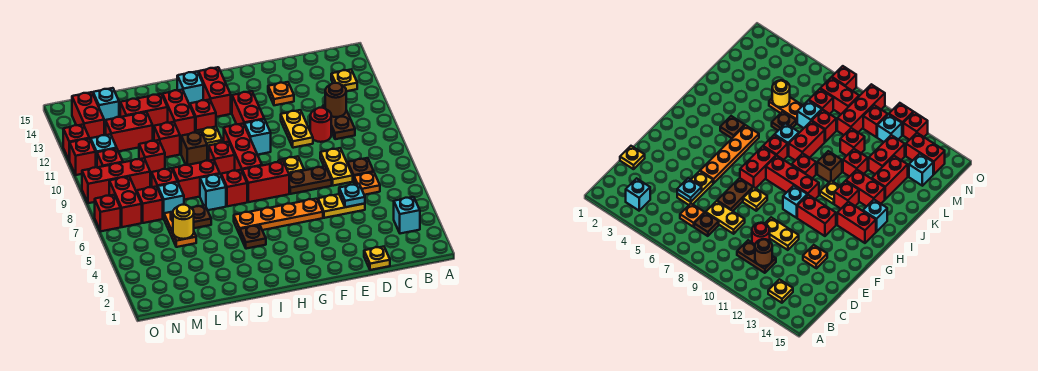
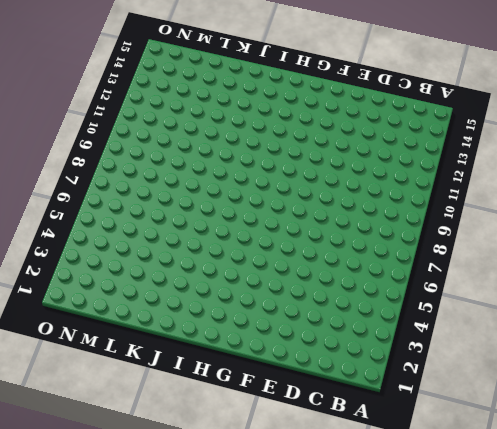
none -> cyan 1x1 brick [394,197,420,234]
none -> yellow 1x1 plate [331,70,357,91]
none -> orange 1x1 plate [354,172,380,195]
none -> brown 1x1 plate [348,158,374,181]

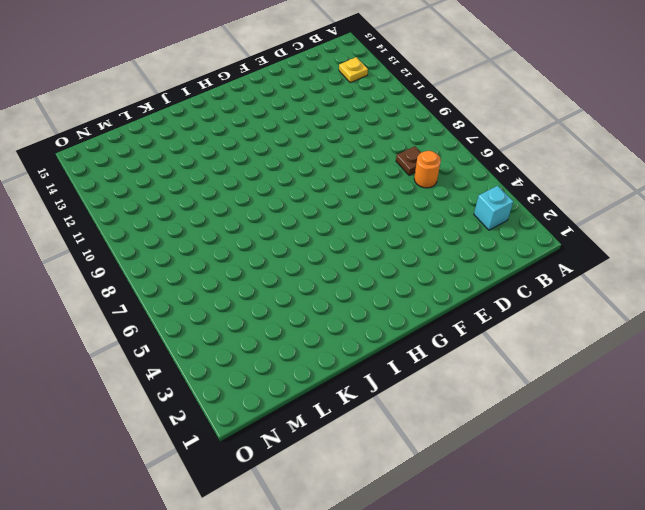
orange 1x1 round brick [414,151,441,188] -> orange 1x1 plate [354,172,380,195]
none -> brown 1x2 plate [323,105,355,139]
none -> yellow 1x1 plate [364,247,390,270]
none -> yellow 1x2 plate [318,194,365,218]
none -> yellow 1x2 plate [320,148,353,186]

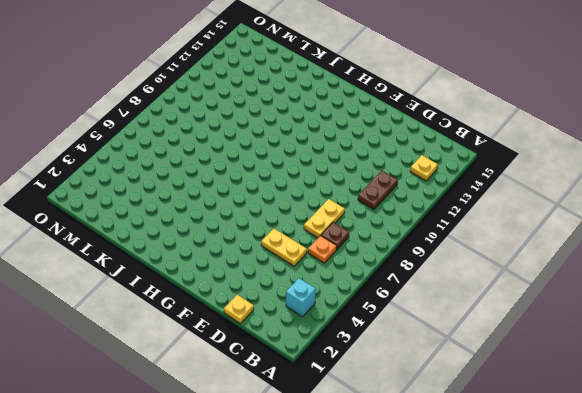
none -> red 1x1 round brick [310,108,331,142]
none -> brown 1x2 plate [289,166,332,194]
none -> yellow 1x2 plate [281,110,313,148]
none -> orange 1x1 plate [268,82,294,105]

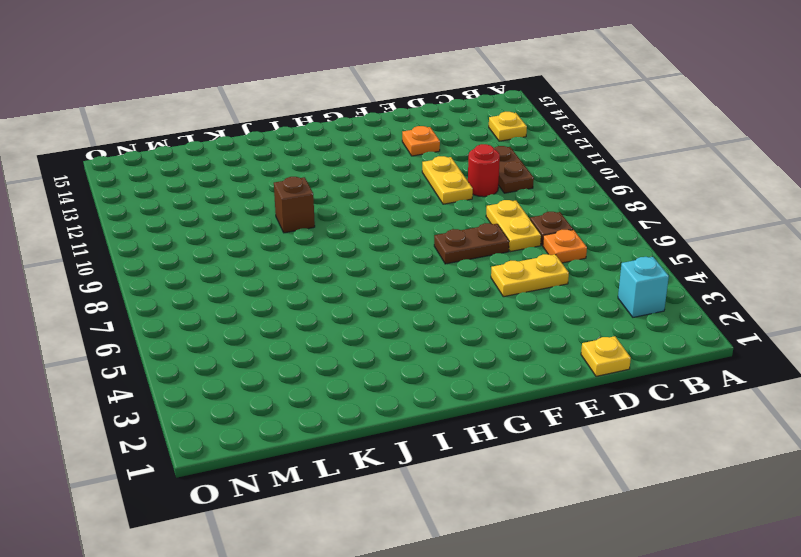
none -> orange 1x4 plate [234,199,323,234]
none -> yellow 1x1 plate [278,156,304,173]
none -> red 1x2 brick [242,162,289,202]
none -> cyan 1x1 brick [245,119,271,155]

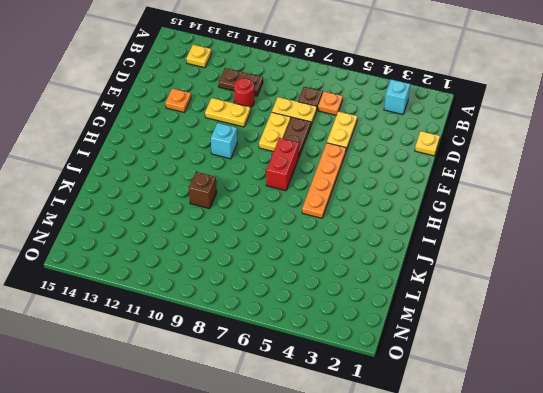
yellow 1x2 plate [259,112,291,152] -> yellow 1x1 plate [278,156,304,173]
none -> red 1x2 brick [232,91,264,125]
none -> red 1x3 brick [224,124,262,171]
none -> red 1x2 brick [199,67,231,117]
none -> brown 1x1 plate [240,225,266,249]

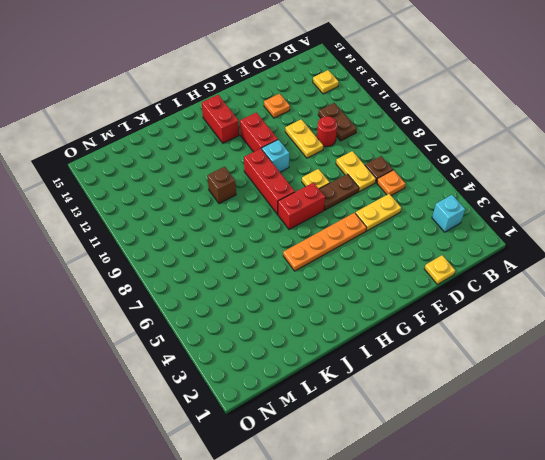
none -> brown 1x1 plate [240,225,266,249]
none -> red 1x1 brick [221,170,247,206]
none -> red 1x1 brick [209,142,235,175]
none -> yellow 1x1 plate [196,127,222,149]

